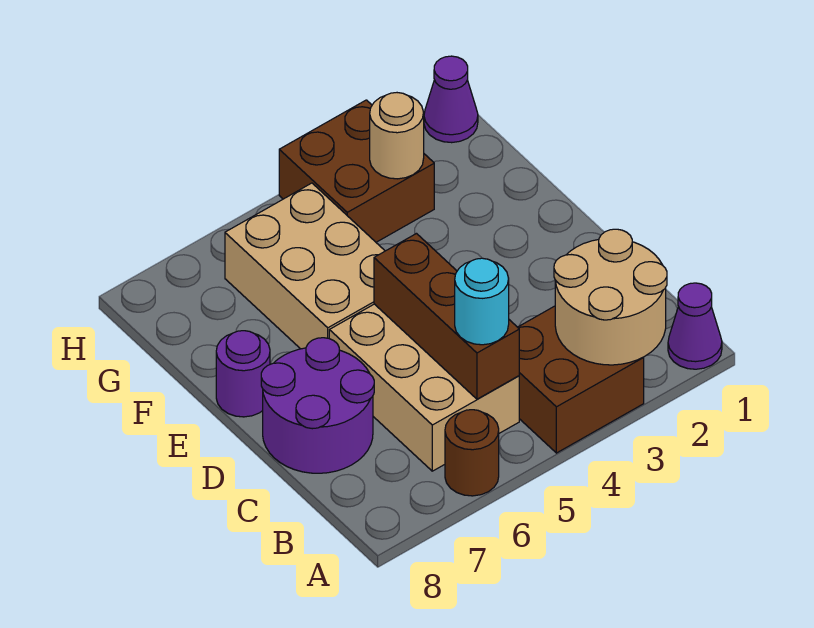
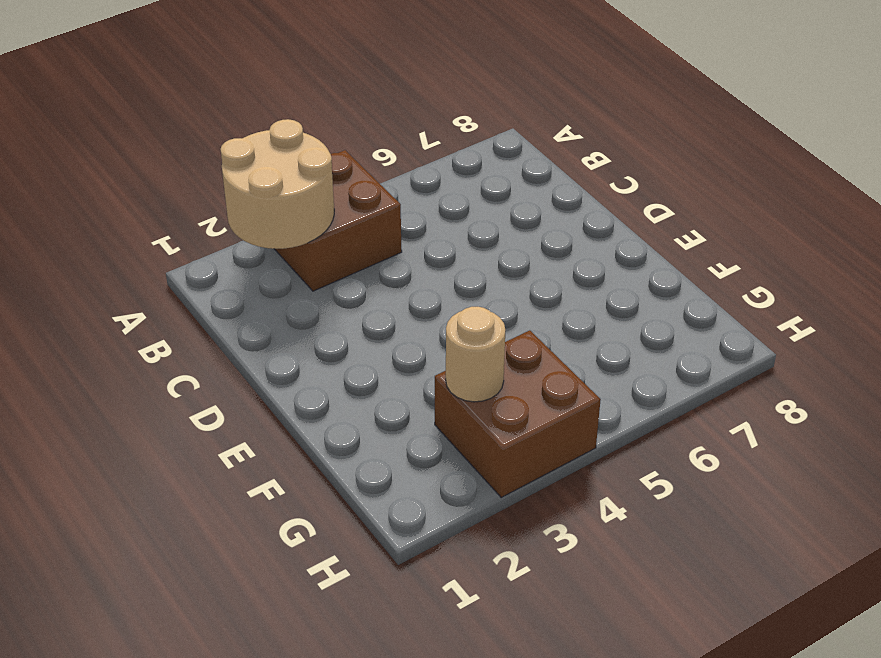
none -> purple 1x1 cone [668,283,722,369]
none -> brown 1x1 round brick [445,410,499,496]
none -> tan 2x3 brick [329,304,519,471]

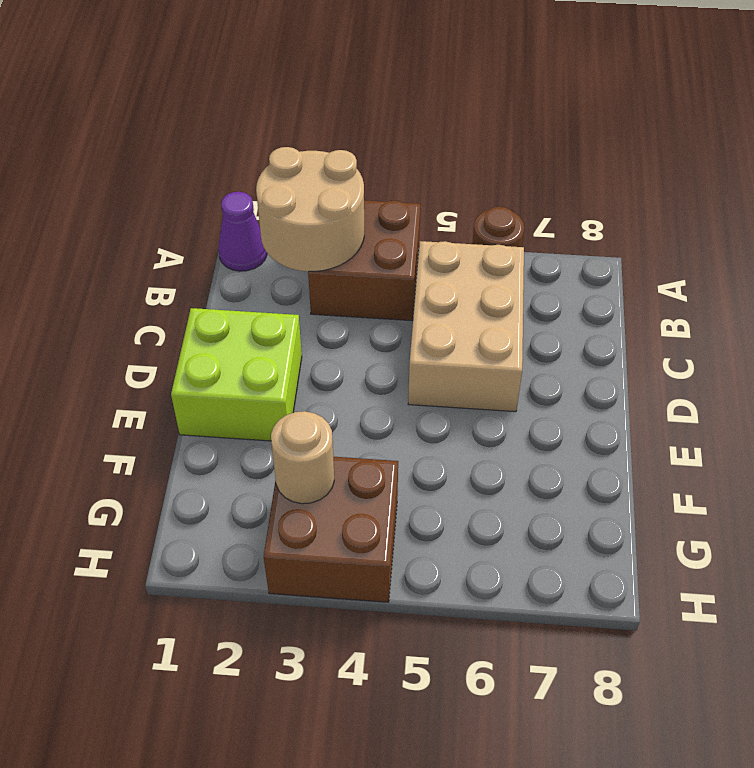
lime 2x2 brick [171,308,302,441] -> none
none -> purple 2x2 round brick [261,338,374,473]
none -> tan 2x3 brick [225,183,385,349]
none -> purple 1x1 round brick [216,331,270,417]

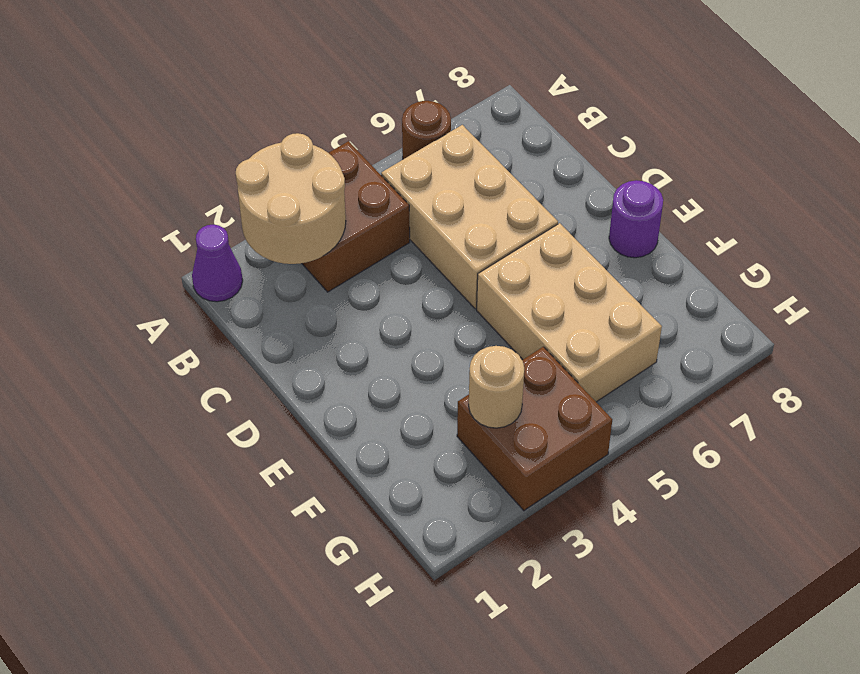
none -> purple 2x2 round brick [261,338,374,473]
none -> purple 1x1 cone [424,56,478,143]
none -> brown 1x3 brick [374,234,519,399]

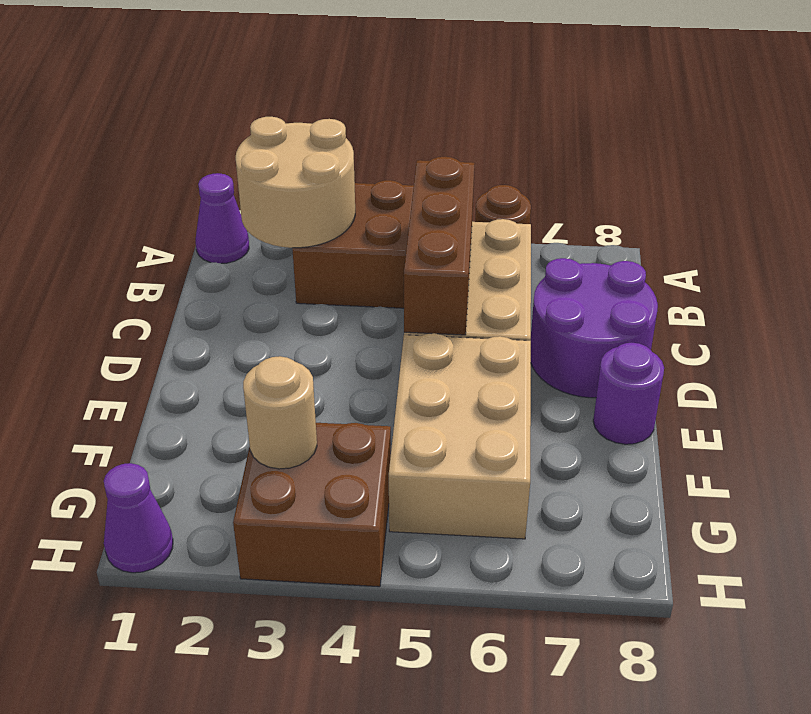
none -> cyan 1x1 round brick [455,258,509,345]

